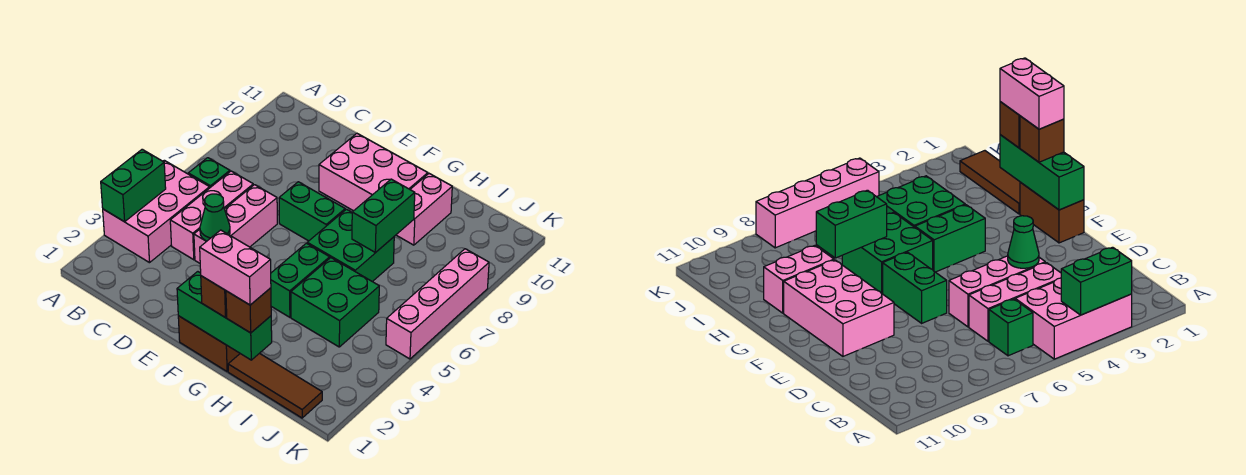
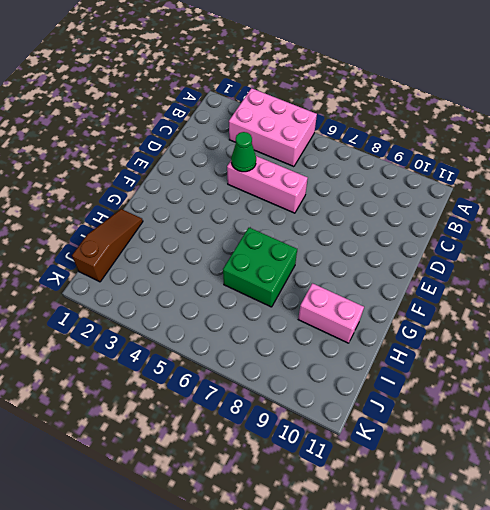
brown 1x3 slope [72,209,143,282] -> brown 1x3 tile [228,353,322,418]
none -> green 1x1 brick [188,158,230,187]
none -> pink 1x3 brick [170,171,253,260]
none -> green 1x2 brick [279,182,345,241]

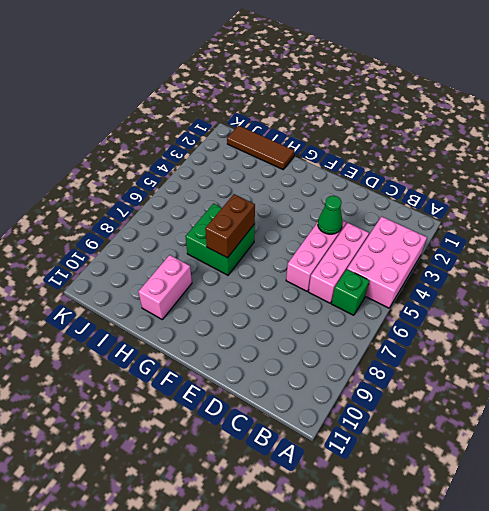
brown 1x2 brick [205,194,255,258] -> brown 1x2 brick turned to [178,316,240,372]
none -> green 1x2 brick [279,182,345,241]
none -> pink 2x3 brick [319,133,428,211]
none -> green 1x2 brick [271,243,330,317]

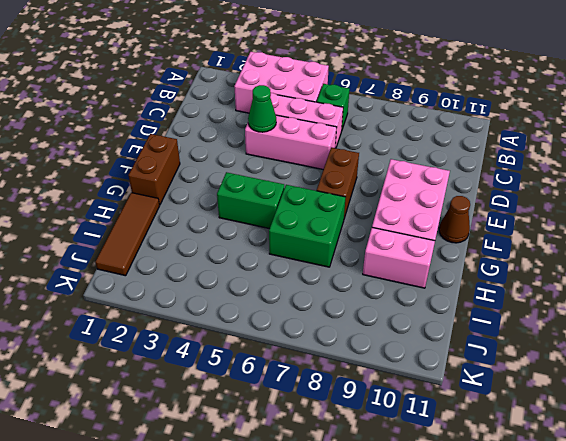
brown 1x2 brick [317,147,359,218] -> green 1x2 brick [279,182,345,241]
brown 1x1 cone [439,196,470,243] -> none
none -> green 2x2 brick [291,258,379,347]
none -> pink 1x4 brick [386,249,489,359]
none -> green 1x2 brick [101,149,166,222]

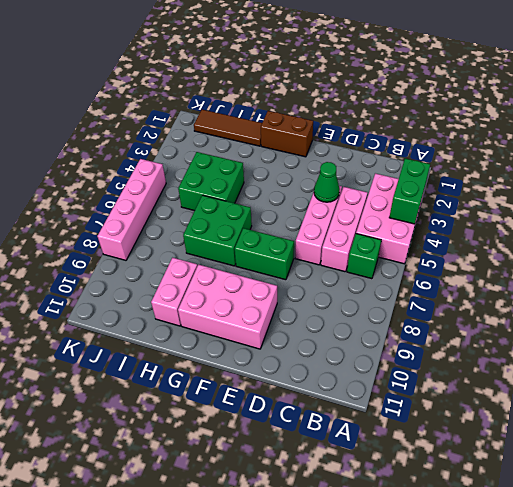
none -> green 1x2 brick [271,243,330,317]
none -> green 1x3 brick [177,272,272,360]
none -> green 1x2 brick [352,179,415,253]

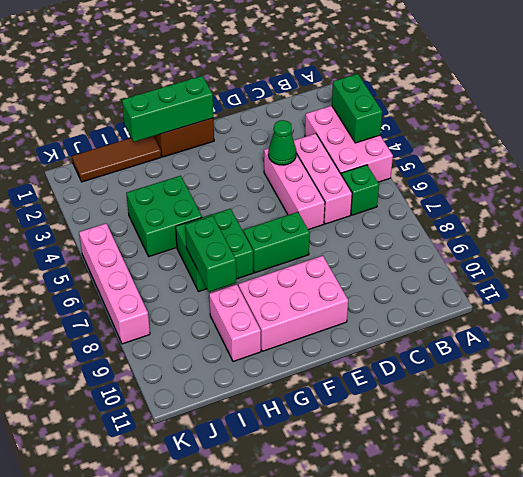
none -> green 1x2 brick [271,243,330,317]
none -> brown 1x1 brick [201,276,227,317]
none -> brown 1x1 brick [226,288,271,333]

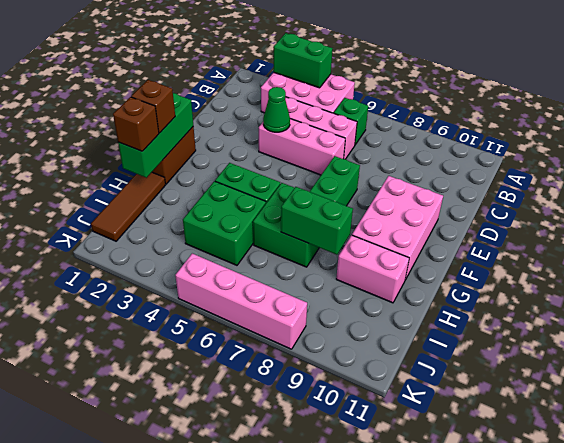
none -> pink 1x2 brick [200,230,271,305]

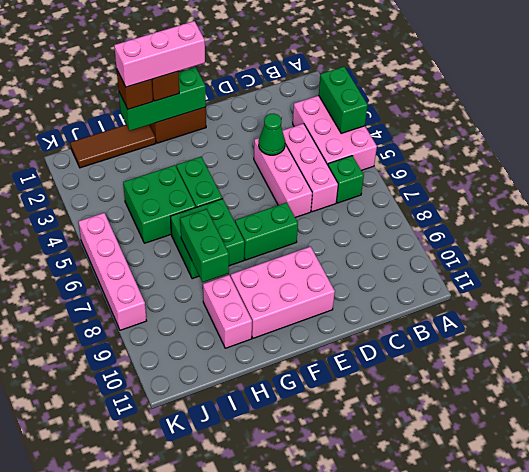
pink 1x3 brick [114,21,205,87] -> pink 1x2 brick [200,230,271,305]

